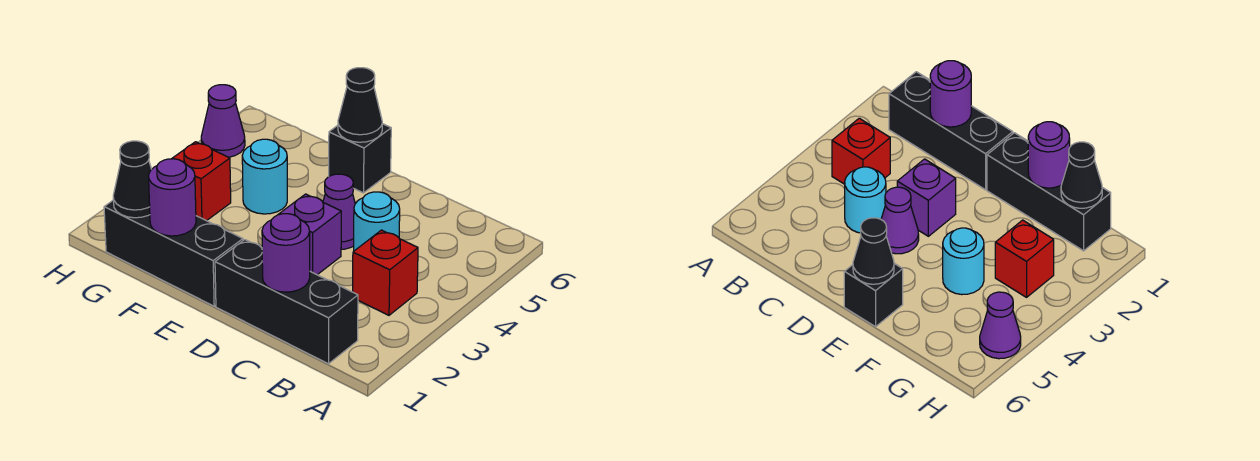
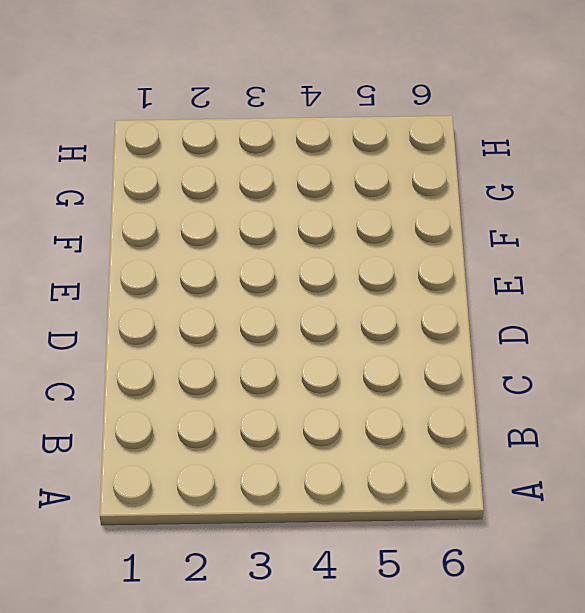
none -> black 1x3 brick [215,240,358,364]
none -> red 1x1 brick [353,230,418,315]
none -> cyan 1x1 round brick [354,192,400,251]

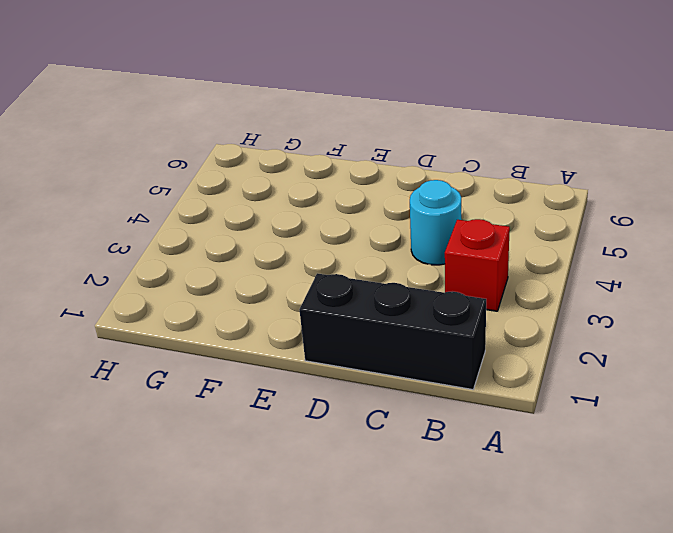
none -> purple 1x1 brick [278,194,341,275]
none -> purple 1x1 cone [323,174,355,249]
none -> black 1x3 brick [104,201,243,306]

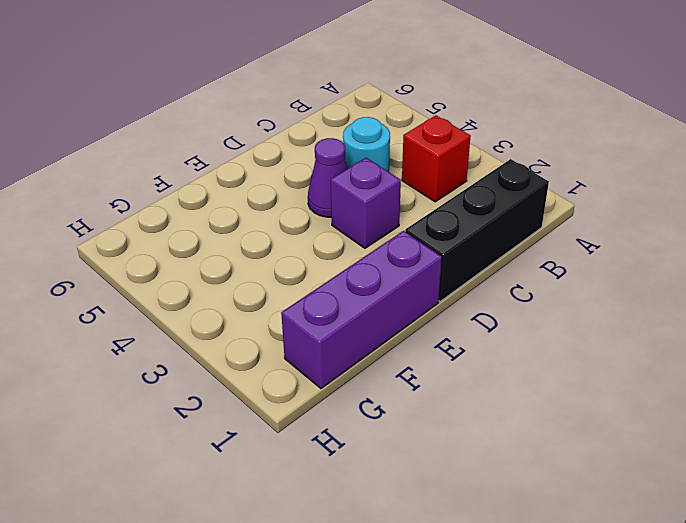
purple 1x3 brick [281,231,442,388] -> black 1x3 brick [104,201,243,306]
none -> black 1x1 brick [329,124,391,193]
none -> cyan 1x1 round brick [242,139,287,214]
none -> red 1x1 brick [172,142,231,221]

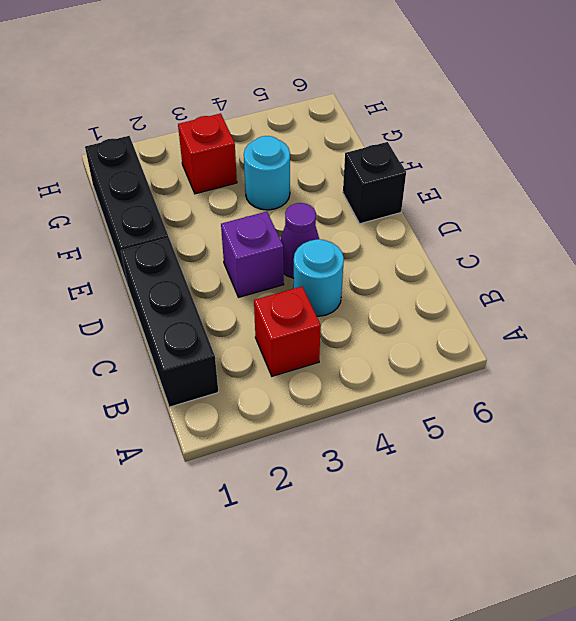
none -> purple 1x1 cone [201,85,245,157]
none -> purple 1x1 round brick [262,214,310,292]
none -> black 1x1 cone [338,68,382,142]

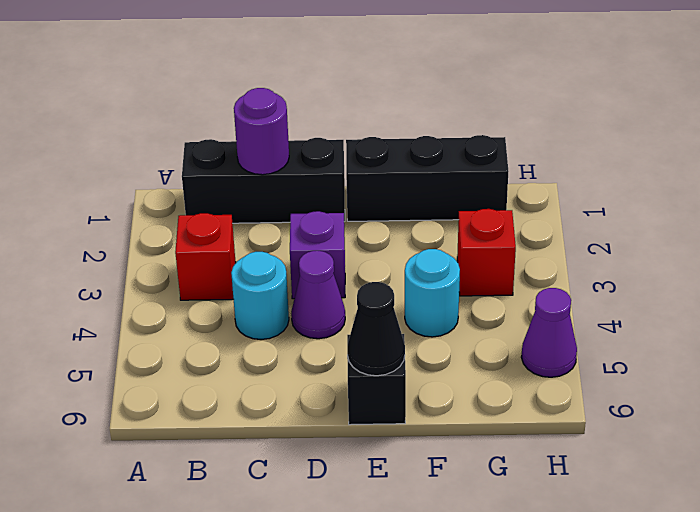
none -> purple 1x1 round brick [149,159,196,236]
none -> black 1x1 cone [113,141,152,218]

